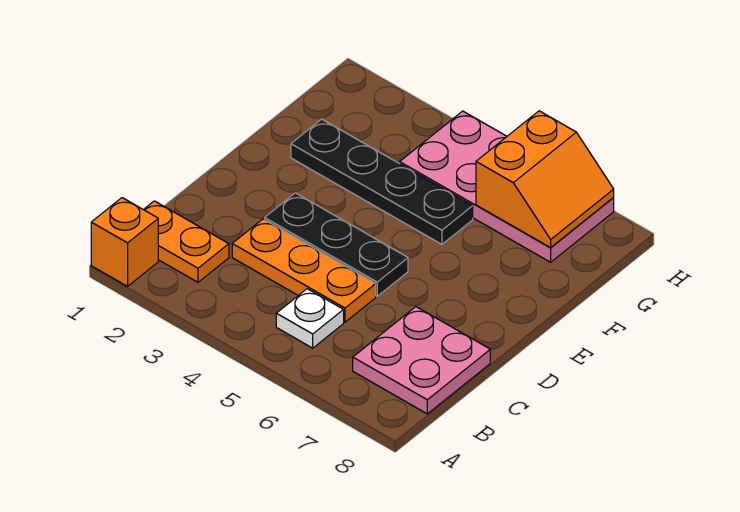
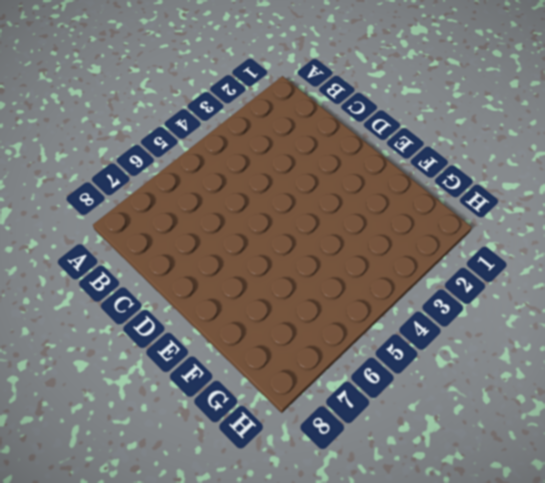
none -> orange 1x1 brick [91,198,158,286]
none -> orange 1x2 plate [144,201,229,282]

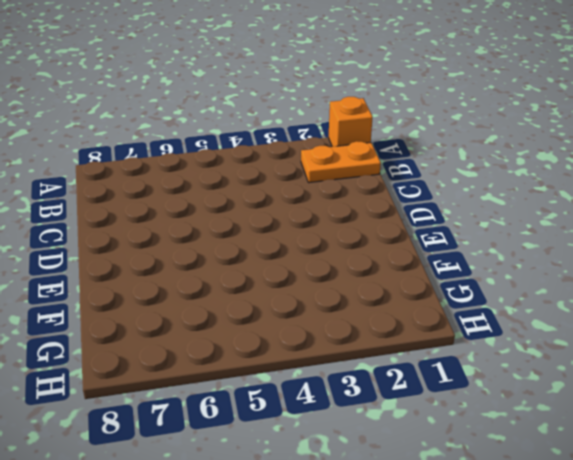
none -> white 1x1 plate [276,289,344,348]
none -> pink 2x2 plate [353,307,490,414]

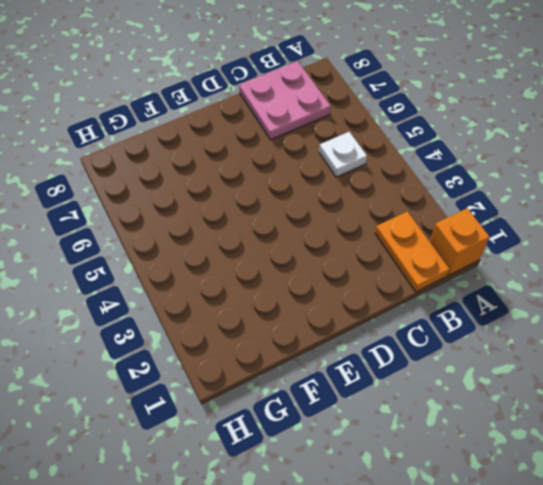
none -> orange 1x3 plate [232,219,376,322]
none -> black 1x3 plate [265,193,408,296]

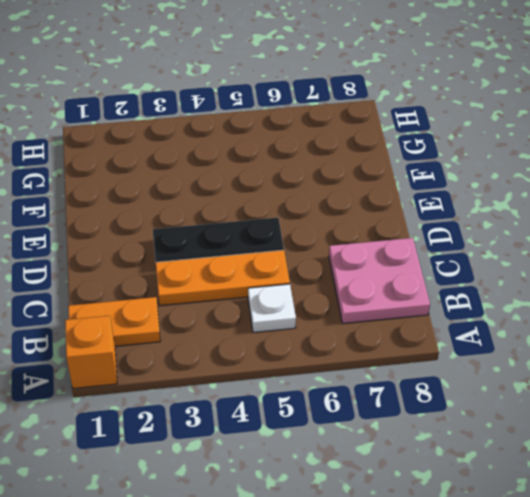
none -> black 1x4 plate [291,119,473,244]
none -> pink 2x4 plate [400,111,614,262]

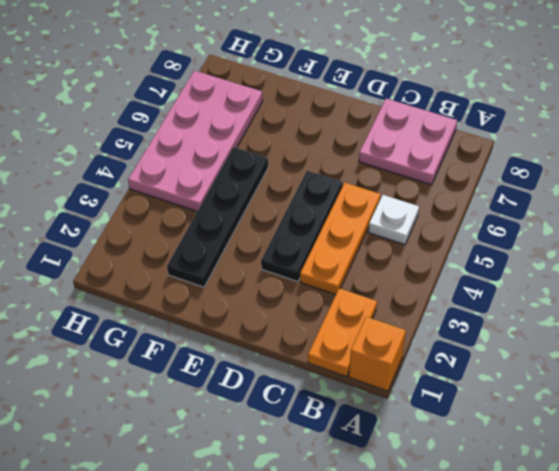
none -> orange 2x2 slope [476,111,614,248]

